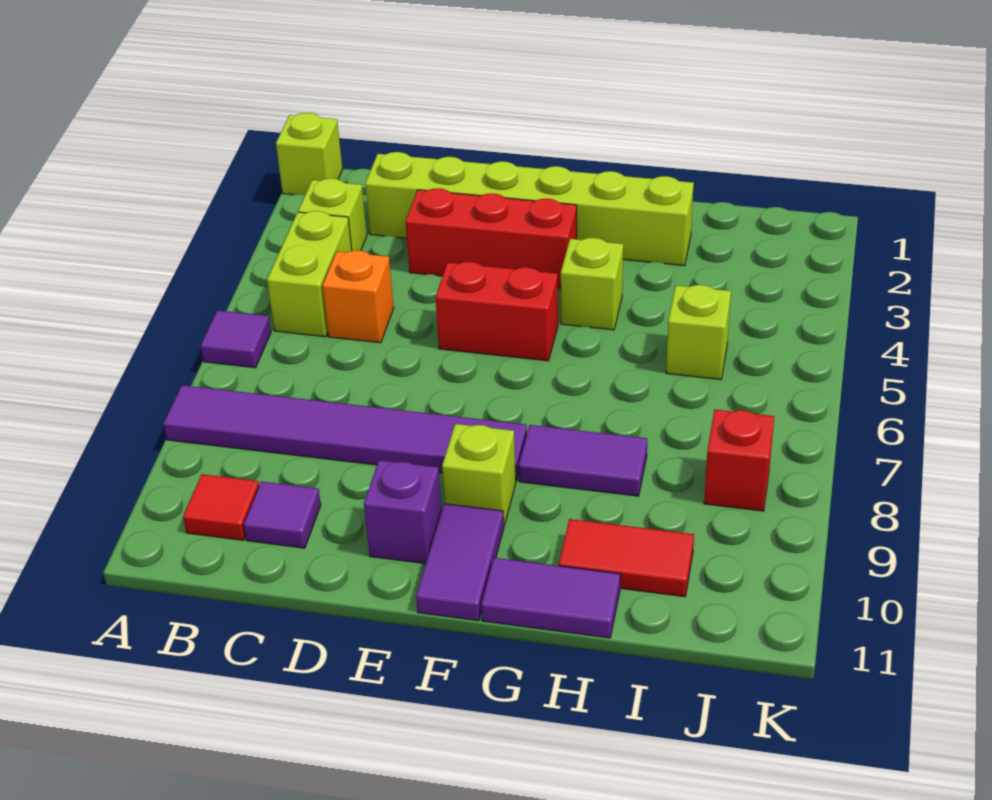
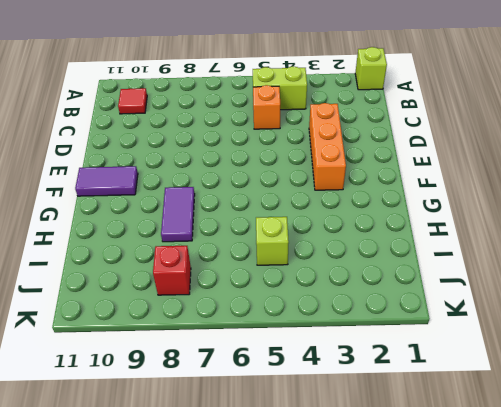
orange 1x3 brick [309,103,346,190] -> red 1x3 brick [405,188,577,288]
none -> purple 1x1 tile [201,310,271,368]
none -> purple 1x6 tile [164,385,527,481]
none -> lime 1x1 brick [298,178,367,251]

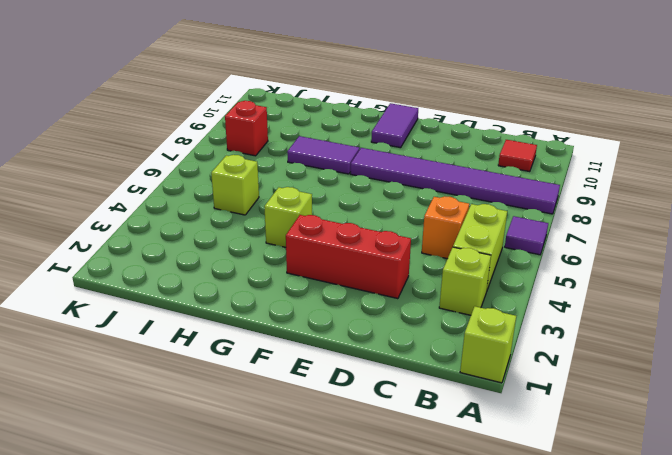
none -> lime 1x6 brick [365,152,694,266]
none -> purple 1x1 tile [244,481,321,548]
none -> red 1x2 brick [436,262,558,361]

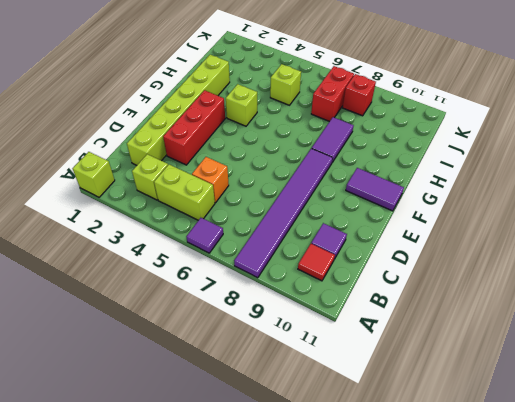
red 1x2 brick [311,66,354,122] -> red 1x2 brick moved to [436,262,558,361]
none -> purple 1x1 brick [364,460,442,564]
none -> lime 1x1 brick [442,424,516,525]
none -> purple 1x2 tile [481,558,620,638]

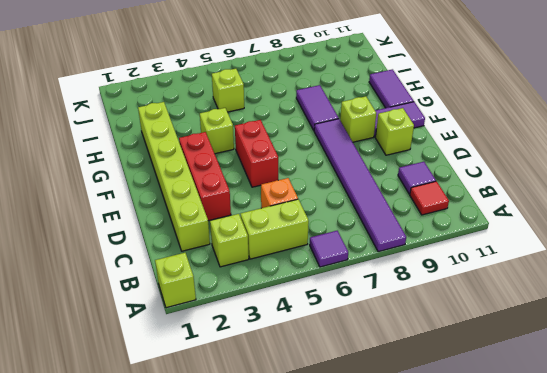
lime 1x1 brick [376,108,414,155] -> purple 1x1 brick [364,460,442,564]
none -> red 1x2 tile [559,519,694,597]
none -> red 1x1 brick [704,410,774,511]

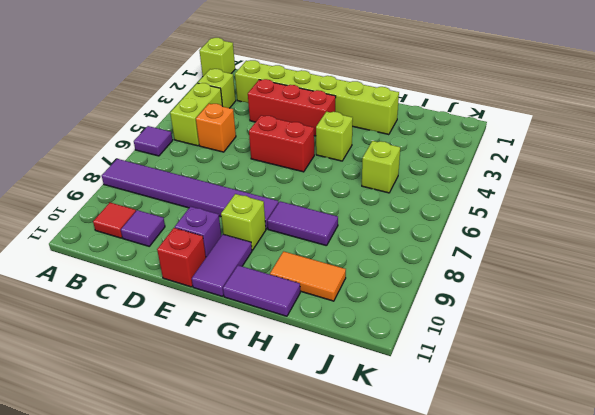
red 1x1 brick [157,228,206,287] -> red 1x1 brick moved to [704,410,774,511]
orange 1x2 tile [270,251,346,301] -> red 1x2 tile [559,519,694,597]

